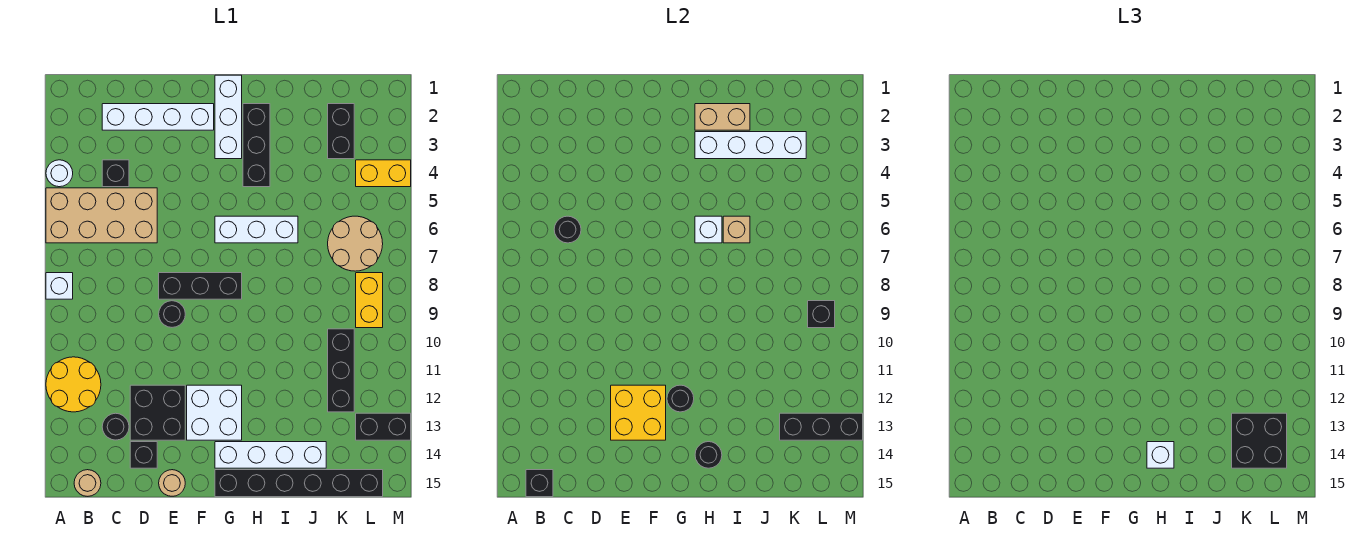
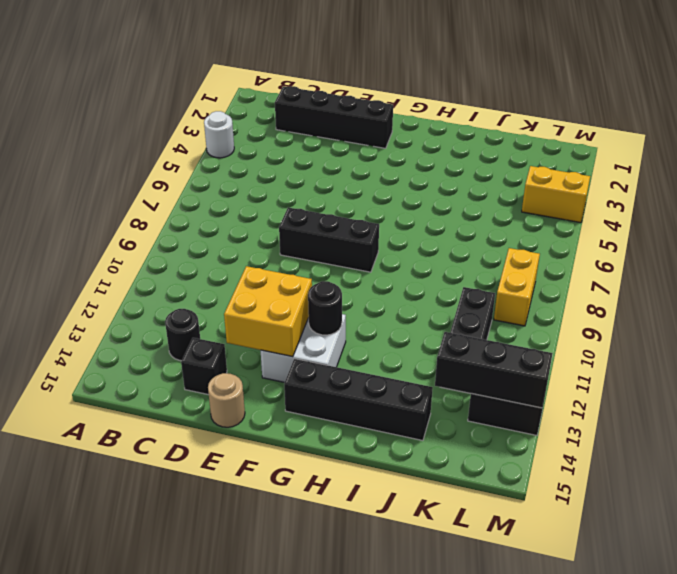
black 1x4 brick [275,86,393,148] -> white 1x4 brick [102,104,214,130]
black 1x4 brick [284,359,433,441] -> white 1x4 brick [215,442,326,468]
none -> tan 2x4 brick [46,188,157,243]
none -> white 1x1 brick [46,273,73,299]
none -> yellow 2x2 round brick [46,357,101,412]
none -> tan 1x1 round brick [74,470,101,496]

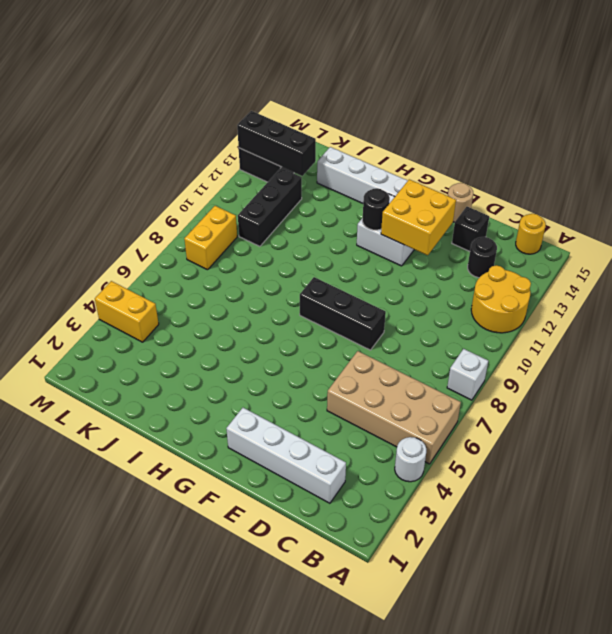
yellow 1x1 round brick [516,214,546,254] -> tan 1x1 round brick [74,470,101,496]
none -> black 1x1 brick [102,160,129,187]
none -> black 2x2 brick [130,385,185,440]
none -> black 1x1 round brick [159,301,185,327]
none -> white 1x3 brick [215,75,242,159]

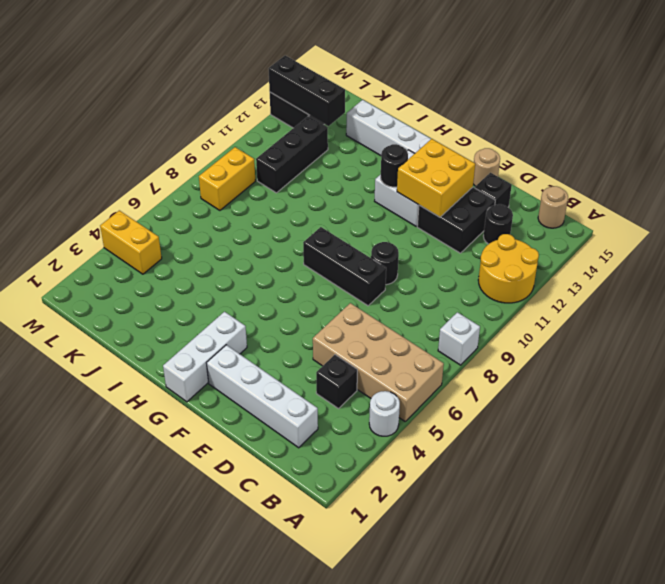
none -> white 1x3 brick [215,216,298,243]
none -> black 1x6 brick [215,470,383,497]
none -> black 1x3 brick [243,104,270,187]
none -> black 1x2 brick [328,104,354,159]

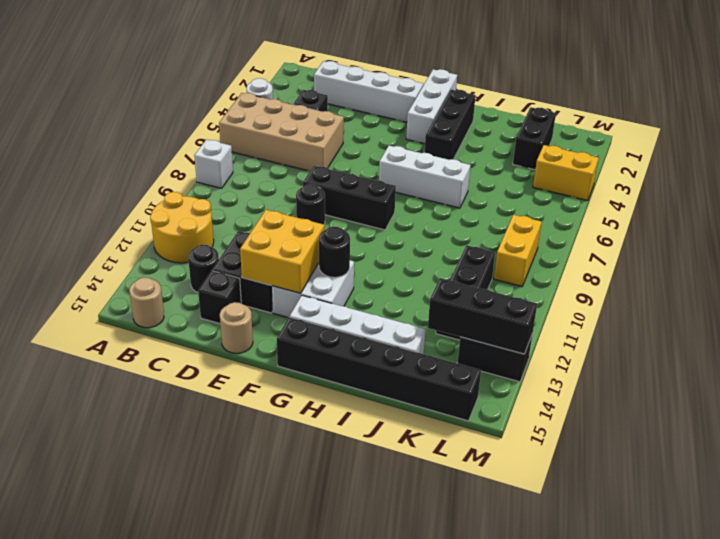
none -> tan 2x2 round brick [328,216,383,271]
none -> black 1x1 brick [526,470,553,497]
none -> black 1x1 round brick [554,216,581,243]
none -> tan 1x2 brick [695,104,750,130]

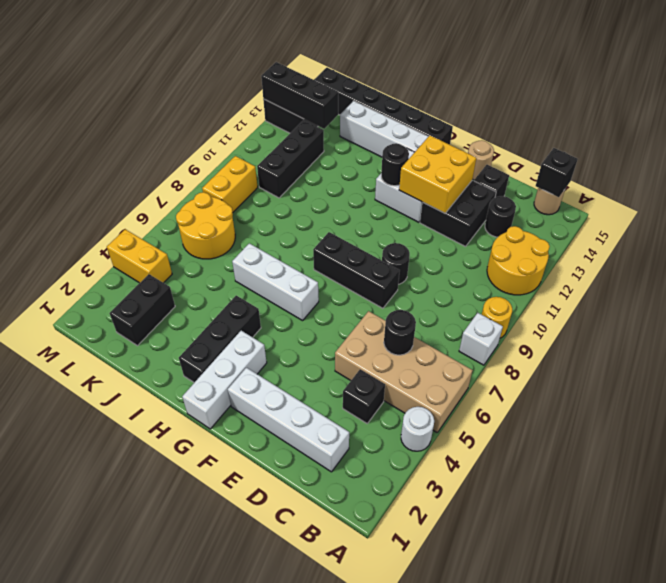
yellow 1x1 round brick [482,297,512,338] -> none
yellow 2x2 round brick [176,192,235,259] -> tan 2x2 round brick [328,216,383,271]
none -> tan 1x2 brick [695,104,750,130]
none -> white 1x4 brick [695,132,806,159]
none -> white 1x1 brick [695,216,722,243]
none -> black 1x1 round brick [695,442,722,468]

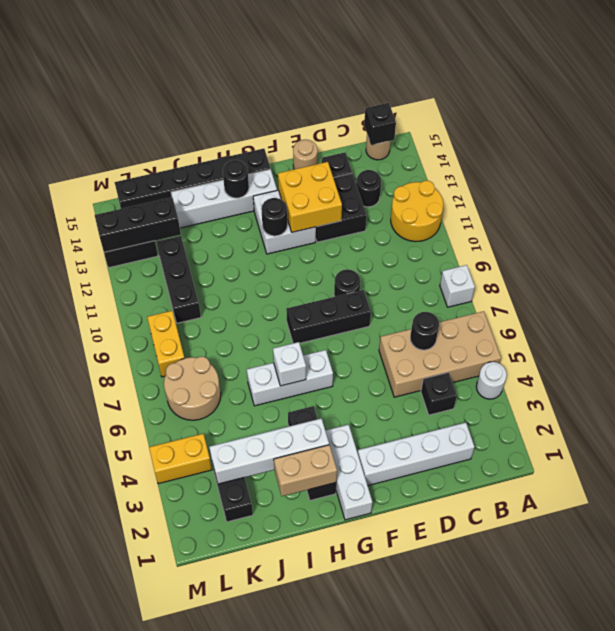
none -> tan 1x1 brick [723,216,750,243]
none -> black 1x1 brick [808,301,835,328]
none -> white 1x1 brick [1147,442,1174,468]
none -> black 2x2 brick [1232,413,1287,468]

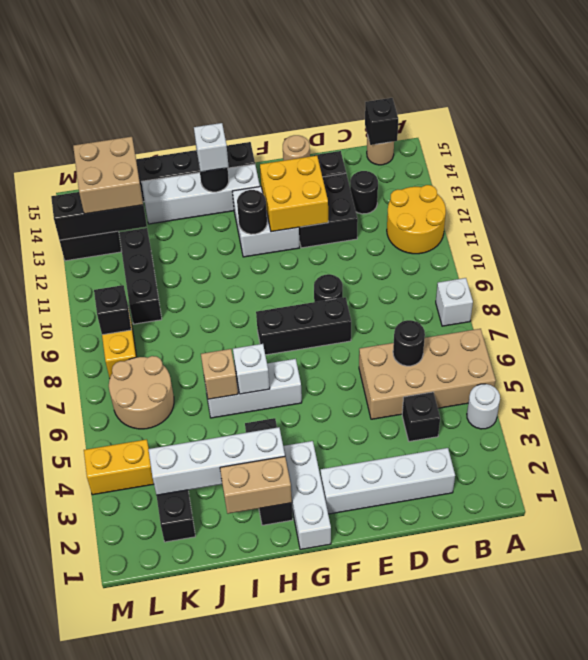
tan 2x2 brick [73,137,143,214] -> black 2x2 brick [1232,413,1287,468]

